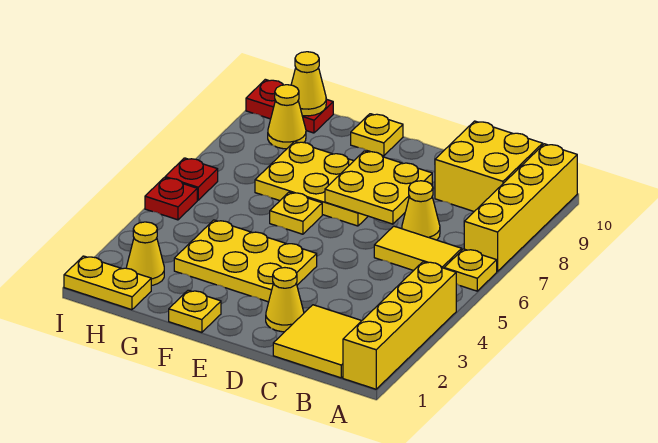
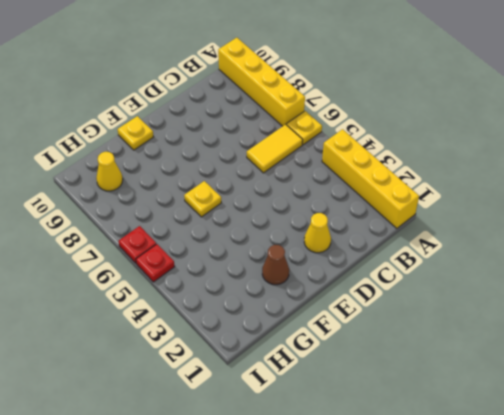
brown 1x1 cone [262,245,289,285] -> none
none -> yellow 2x2 tile [273,305,361,378]
none -> yellow 2x2 brick [435,121,543,211]
none -> yellow 1x1 cone [402,181,440,240]

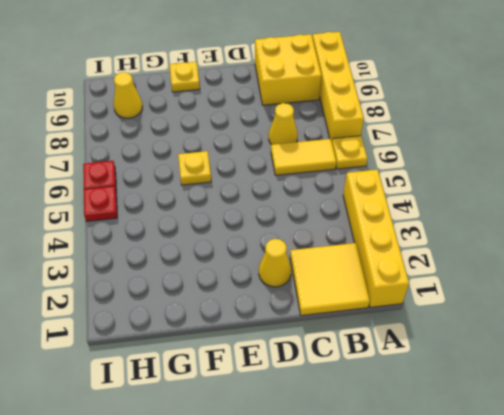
none -> yellow 2x3 plate [174,220,317,302]
none -> yellow 2x3 plate [255,141,368,226]
none -> yellow 1x1 plate [169,290,221,332]

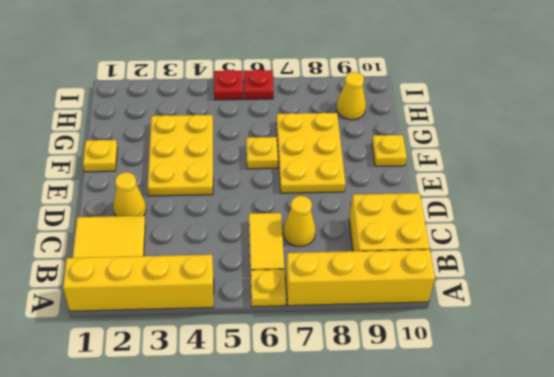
none -> yellow 1x2 plate [64,256,151,310]
none -> yellow 1x1 cone [127,222,164,286]
none -> red 1x2 plate [246,79,333,133]

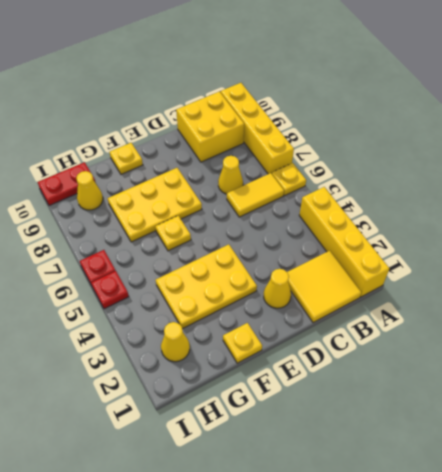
none -> yellow 1x2 plate [64,256,151,310]
none -> yellow 2x2 plate [325,151,432,224]
none -> yellow 1x1 cone [291,52,326,116]

